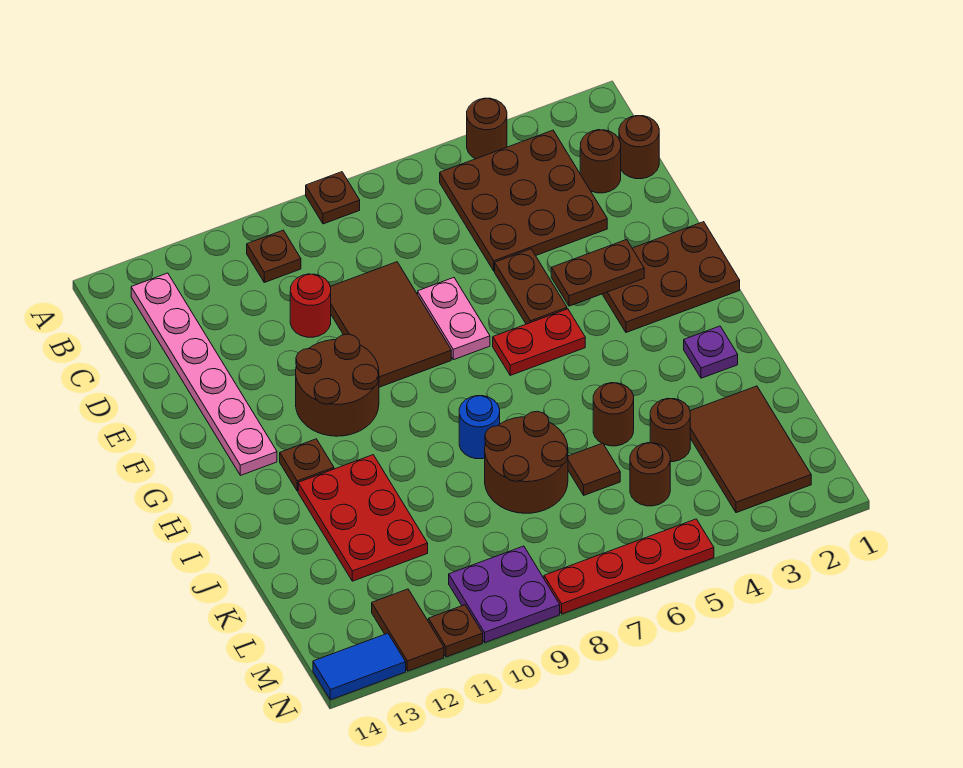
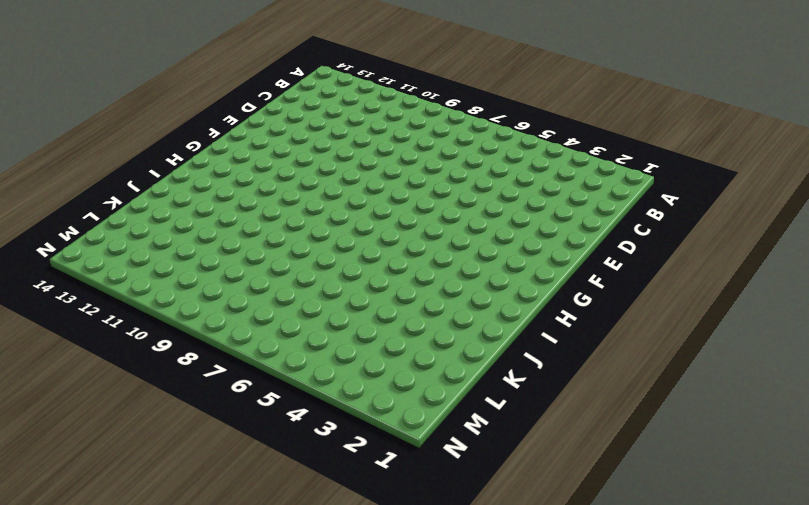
none -> brown 1x1 round brick [467,98,507,159]
none -> brown 1x1 plate [306,172,360,224]
none -> brown 3x3 plate [440,130,607,271]
none -> brown 1x1 plate [247,230,301,282]

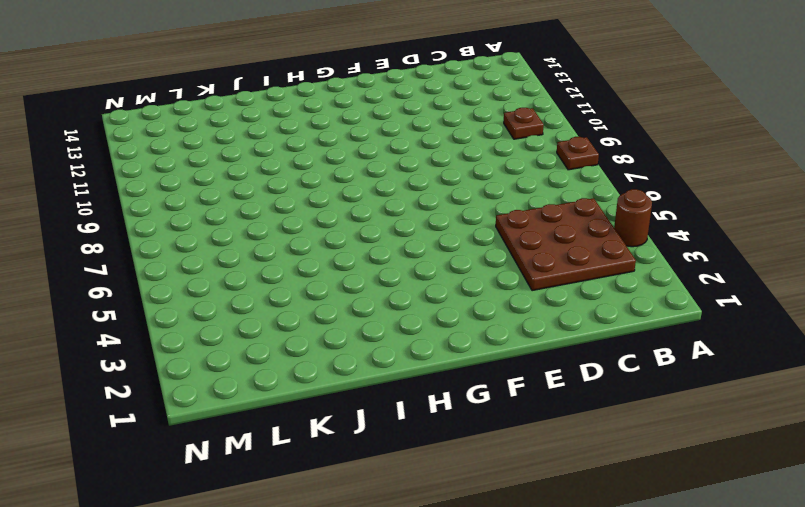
none -> pink 1x6 plate [131,273,277,475]
none -> brown 1x1 round brick [619,116,659,179]
none -> brown 1x1 round brick [580,130,621,193]
none -> brown 2x3 tile [330,262,451,387]

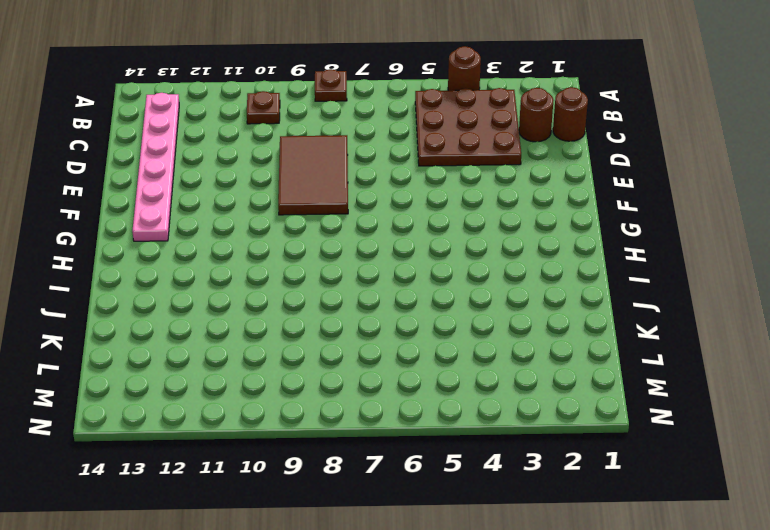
none -> red 1x1 round brick [290,274,331,337]
none -> brown 1x2 plate [495,249,567,324]
none -> pink 1x2 plate [418,278,490,360]
none -> brown 2x3 plate [602,222,740,332]

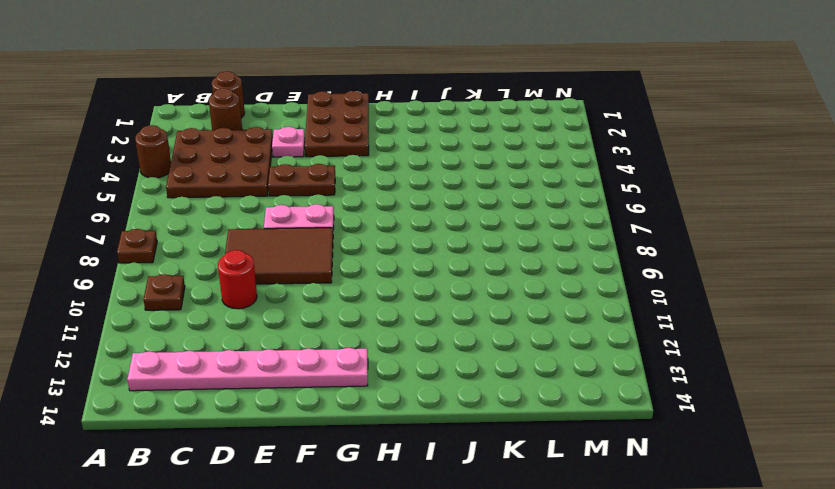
pink 1x1 plate [272,127,305,157] -> none
none -> brown 2x2 round brick [296,334,379,436]
none -> red 1x2 plate [493,309,585,375]
none -> brown 1x1 plate [280,439,334,491]
none -> purple 1x1 plate [684,326,738,378]

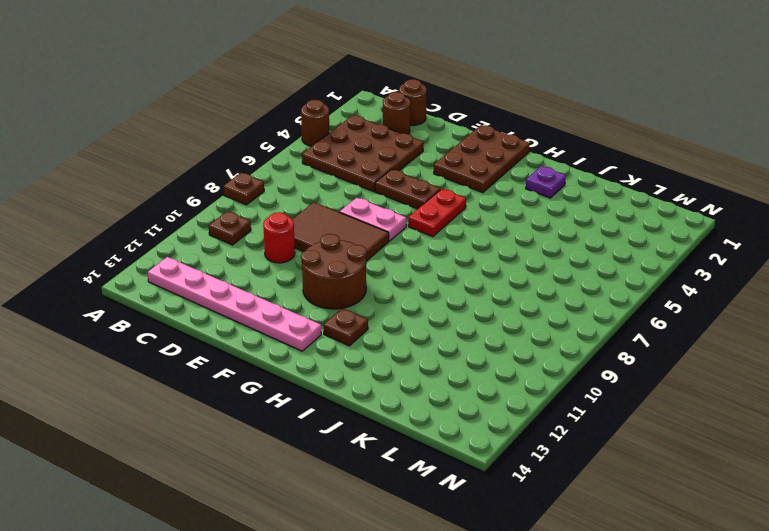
none -> blue 1x1 round brick [459,396,500,459]
none -> red 2x3 plate [298,455,428,581]
none -> brown 1x1 round brick [593,383,634,446]
none -> brown 2x2 round brick [485,411,568,513]

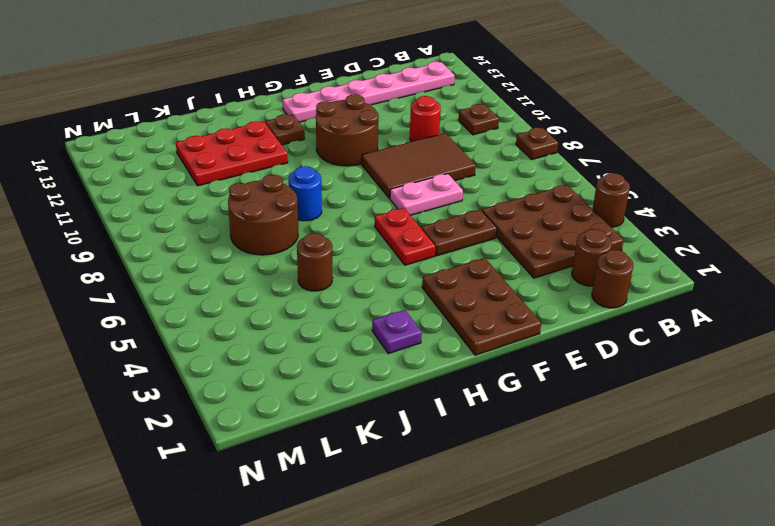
none -> brown 2x3 tile [690,386,811,513]
none -> brown 1x1 round brick [650,398,690,462]
none -> brown 1x1 tile [568,443,620,495]
none -> brown 1x1 round brick [630,443,670,506]

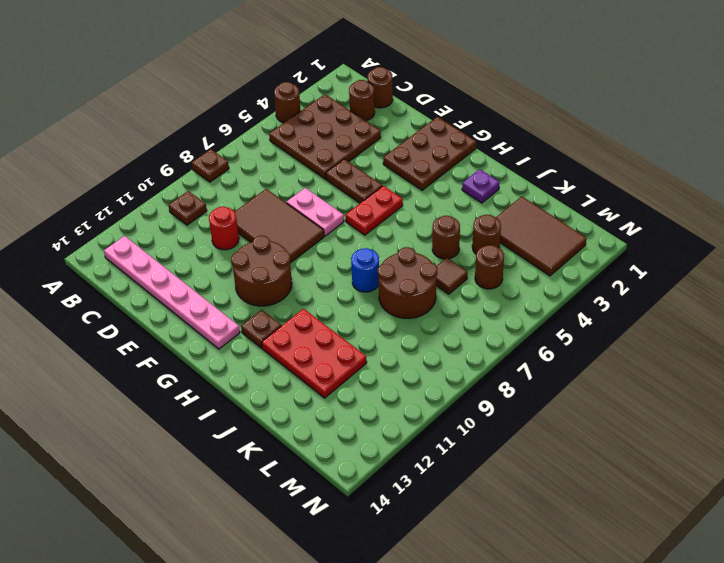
none -> purple 2x2 plate [449,546,560,643]
none -> brown 1x2 tile [372,589,444,671]
none -> red 1x4 plate [544,519,714,614]
none -> brown 1x1 plate [428,605,483,657]

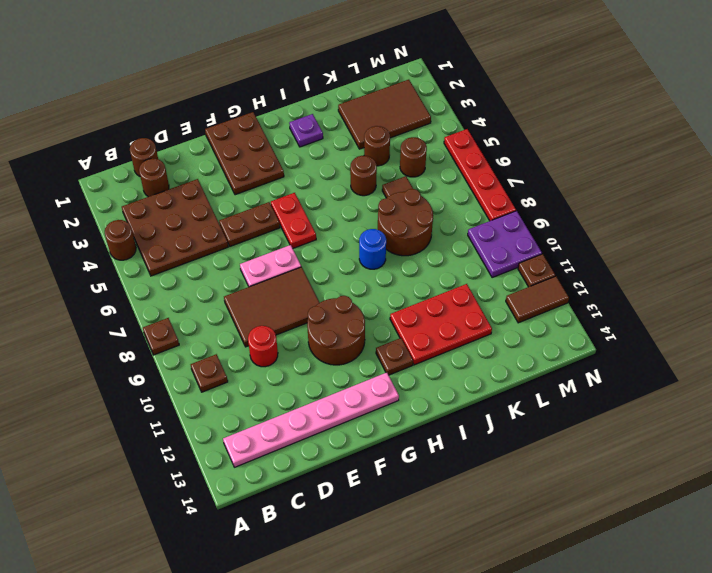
none -> blue 1x2 tile [313,633,406,700]
none -> brown 1x2 plate [551,240,644,306]

